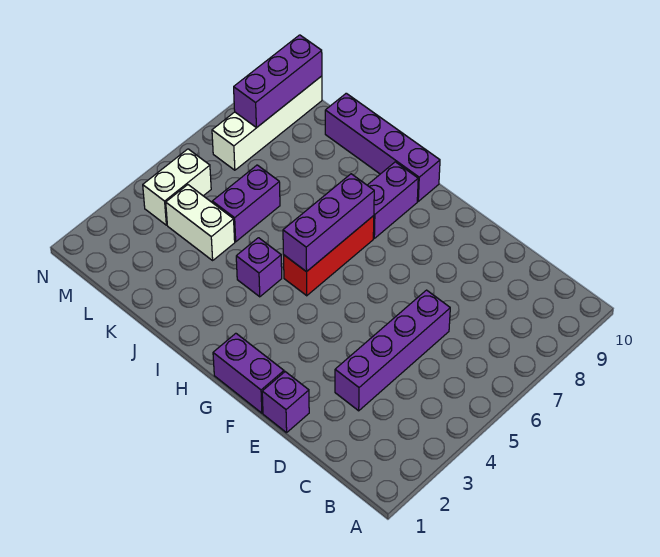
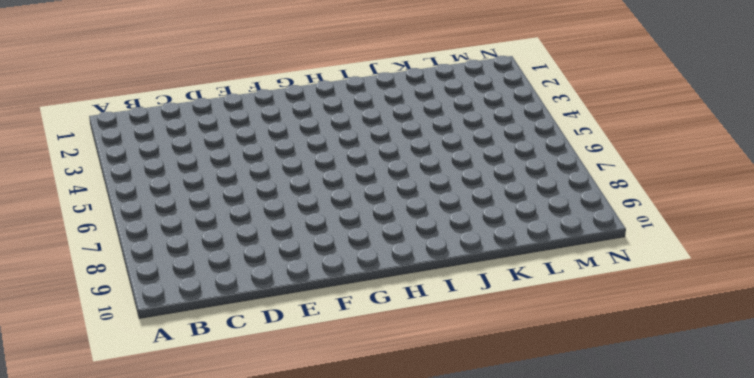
none -> purple 1x4 brick [335,290,450,411]
none -> purple 1x1 brick [262,372,309,433]
none -> purple 1x2 brick [213,333,284,413]

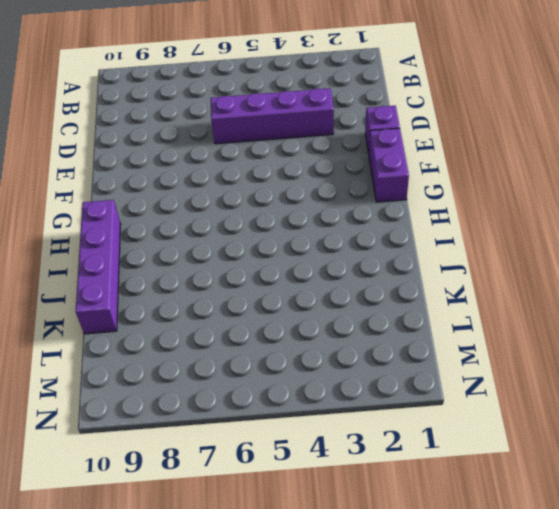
none -> red 1x3 brick [284,216,374,296]
none -> purple 1x2 brick [367,162,418,238]
none -> purple 1x1 brick [236,238,282,297]

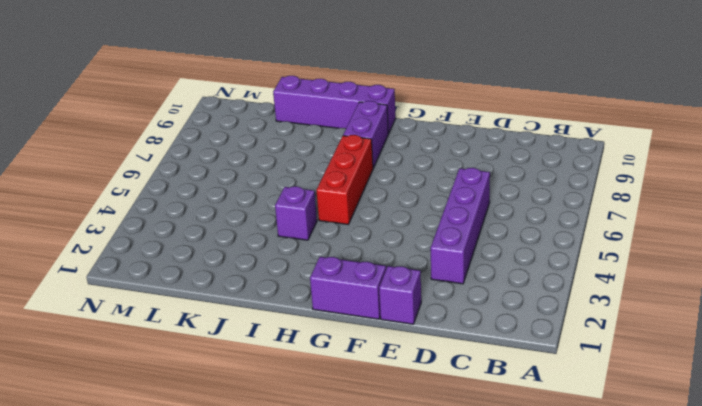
none -> white 1x2 brick [166,185,235,260]
none -> purple 1x2 brick [212,165,280,242]
none -> white 1x2 brick [143,149,211,225]

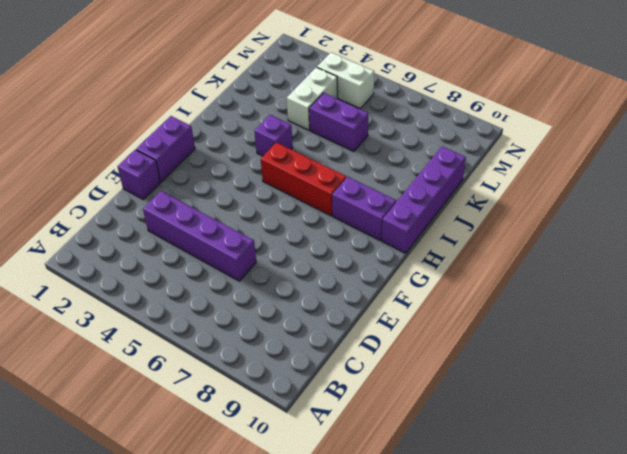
none -> white 1x4 brick [212,76,322,170]
none -> purple 1x3 brick [283,174,374,272]
none -> purple 1x3 brick [234,35,322,128]

